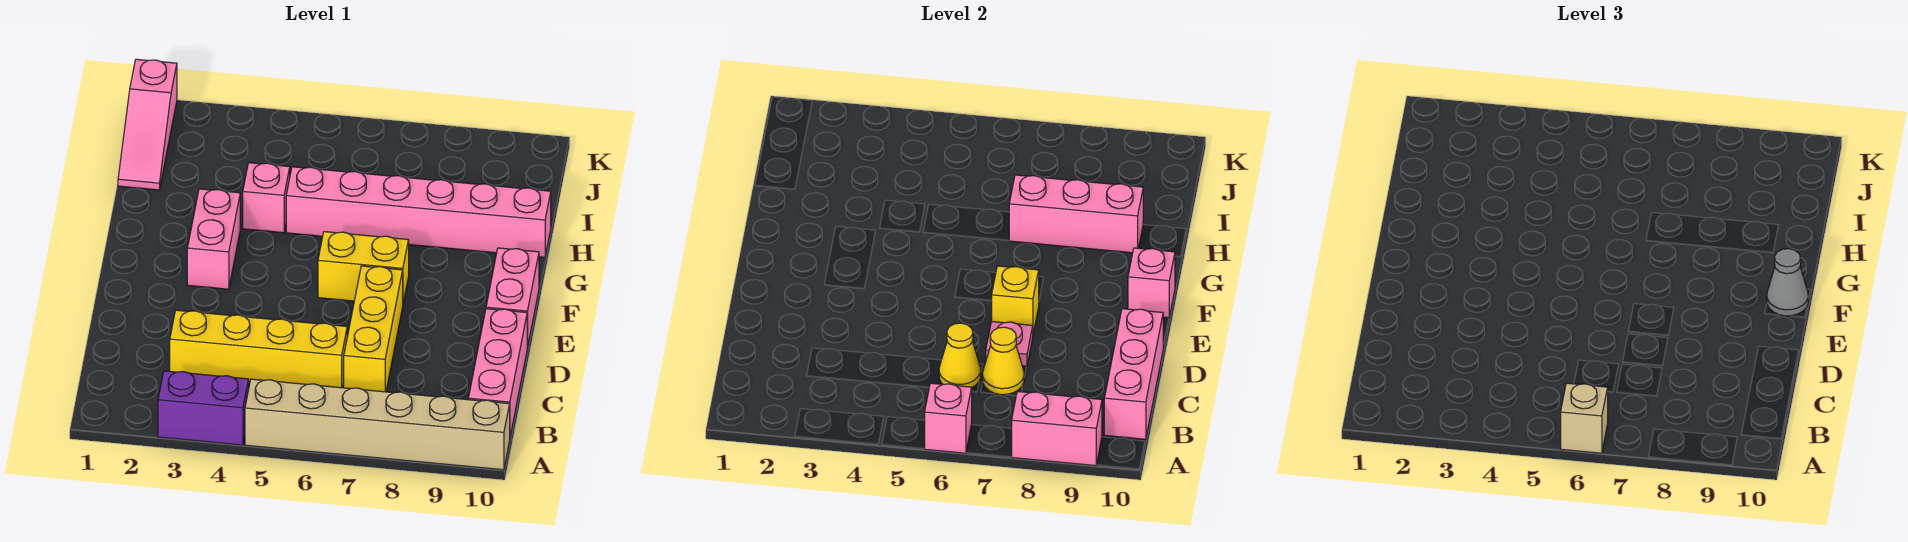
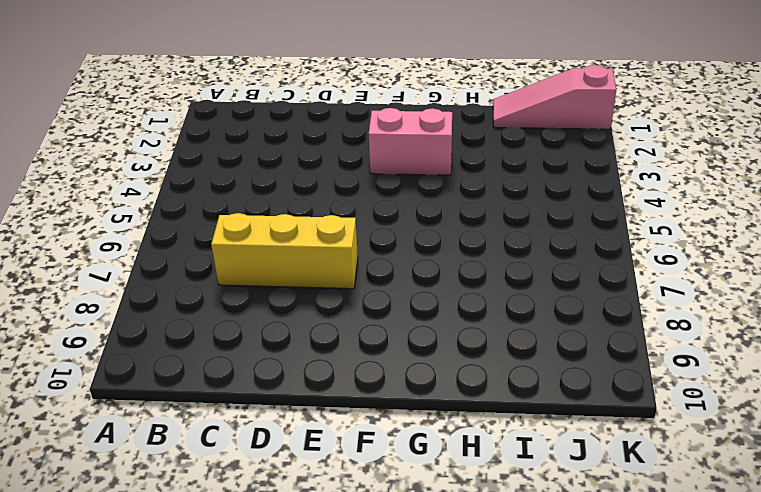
none -> purple 1x2 brick [158,371,249,445]
none -> tan 1x6 brick [245,379,510,470]
none -> pink 1x3 brick [468,309,527,436]

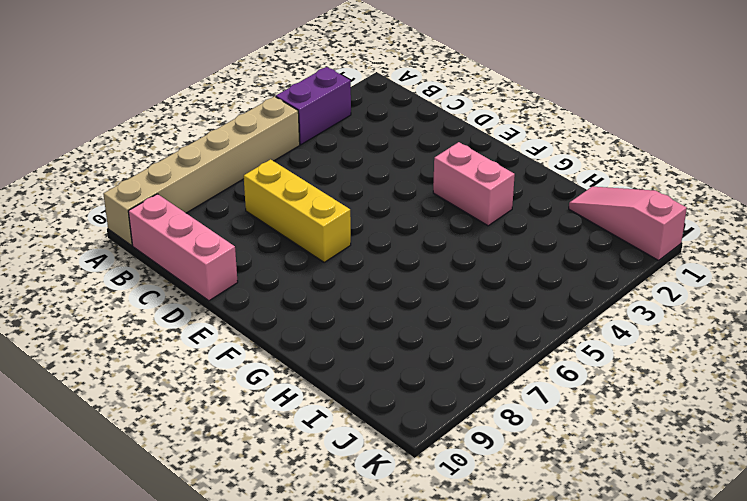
none -> yellow 1x4 brick [170,310,347,388]
none -> pink 1x2 brick [486,248,539,348]
none -> yellow 1x2 brick [318,232,409,303]

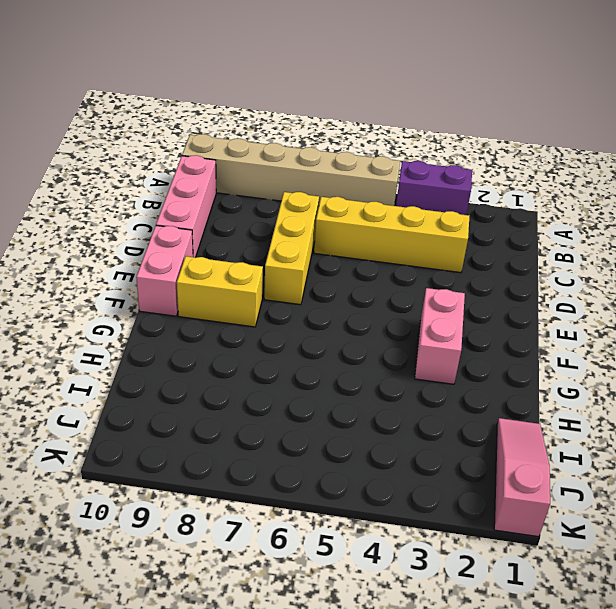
yellow 1x2 brick [177,256,263,327] -> yellow 1x2 brick moved to [318,232,409,303]
none -> pink 1x1 brick [243,163,290,233]
none -> pink 1x6 brick [286,167,551,257]
none -> pink 1x1 brick [925,383,972,453]

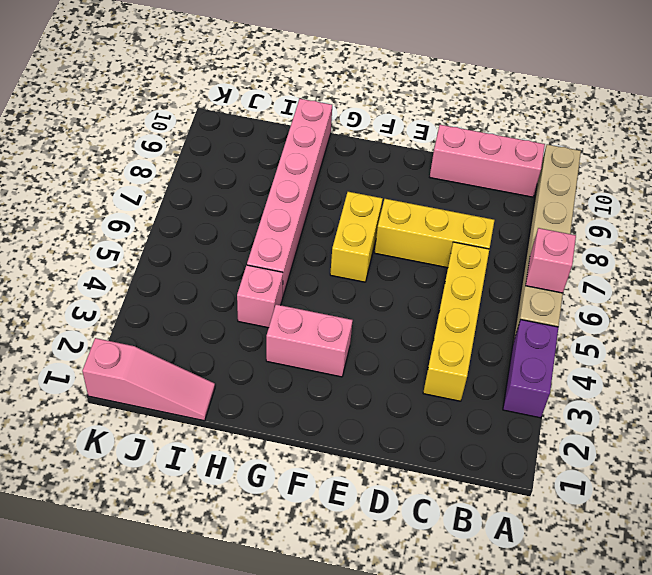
none -> pink 1x2 brick [486,248,539,348]
none -> pink 1x2 brick [1012,391,1102,466]
none -> pink 1x3 brick [1104,309,1163,439]

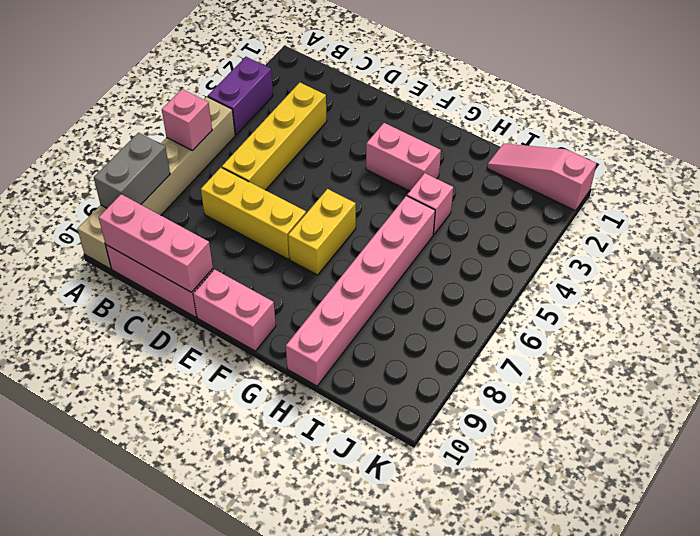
grey 1x2 brick [94,133,170,208] -> pink 1x2 brick [1012,391,1102,466]
none -> yellow 1x1 cone [939,323,981,387]
none -> yellow 1x1 cone [983,327,1024,395]
none -> pink 1x1 plate [986,322,1033,366]

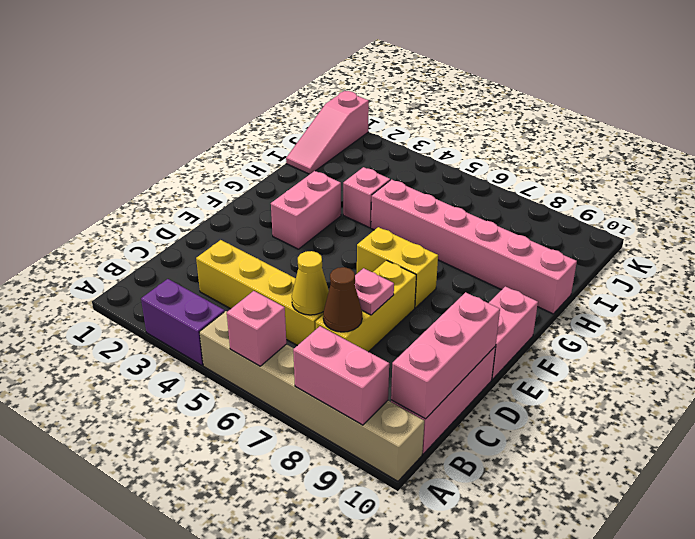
brown 1x1 cone [323,267,362,332] -> yellow 1x1 cone [983,327,1024,395]
none -> yellow 1x1 brick [991,266,1039,334]
none -> pink 1x1 brick [1128,248,1175,318]
none -> pink 1x3 brick [1009,175,1143,253]

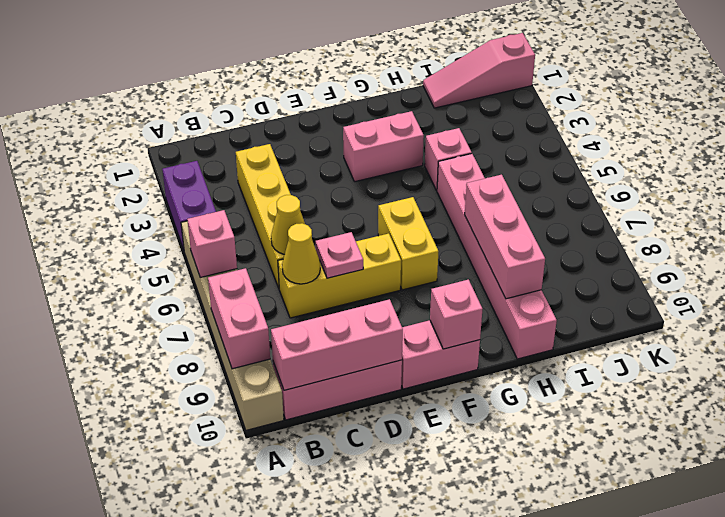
none -> yellow 1x1 brick [991,266,1039,334]
none -> tan 1x1 brick [1561,383,1608,453]
none -> grey 1x1 cone [1767,249,1808,316]

